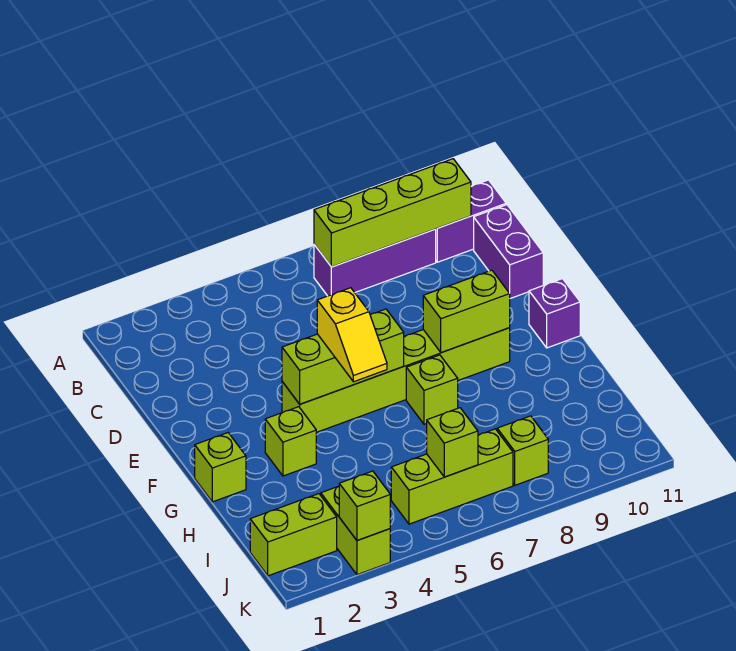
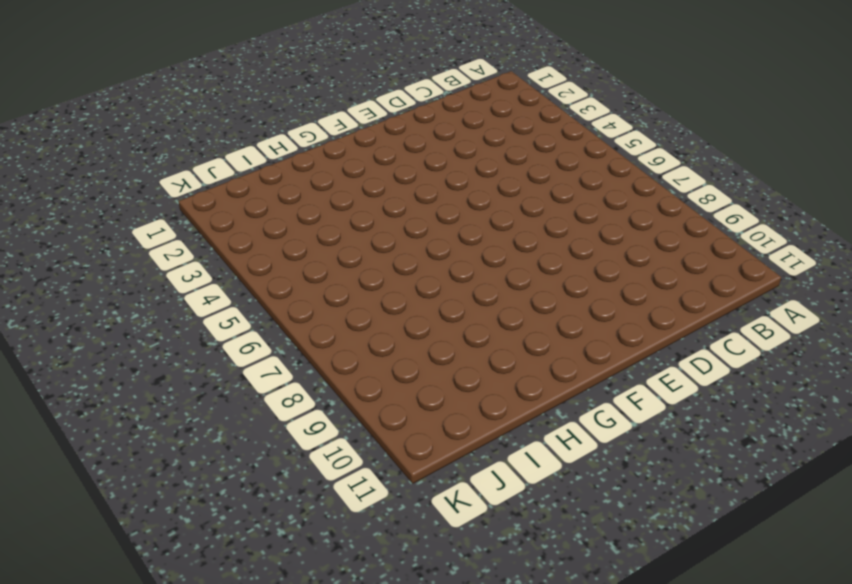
none -> purple 1x3 brick [314,229,436,296]
none -> purple 1x2 brick [436,180,506,262]
none -> purple 1x2 brick [474,205,543,298]

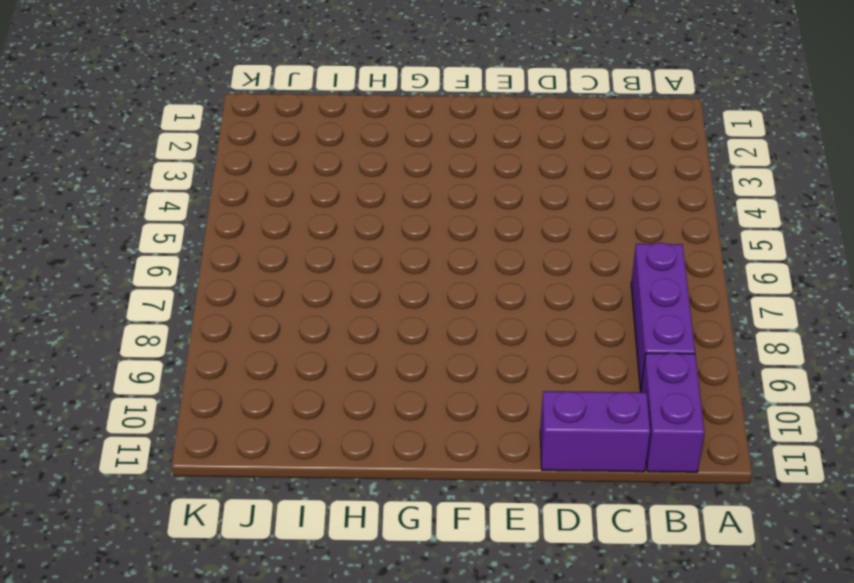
none -> lime 1x6 brick [282,328,510,432]
none -> purple 1x1 brick [529,279,580,348]
none -> lime 1x1 brick [195,433,246,502]

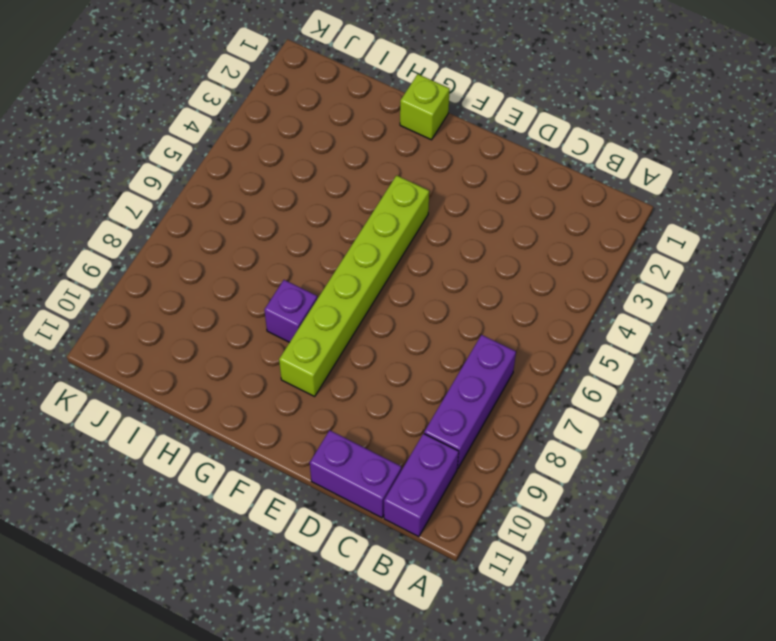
purple 1x1 brick [264,280,317,342] -> purple 1x1 brick moved to [529,279,580,348]
none -> lime 1x1 brick [265,407,316,476]
none -> lime 1x1 brick [406,355,458,424]
none -> lime 1x2 brick [250,494,337,576]

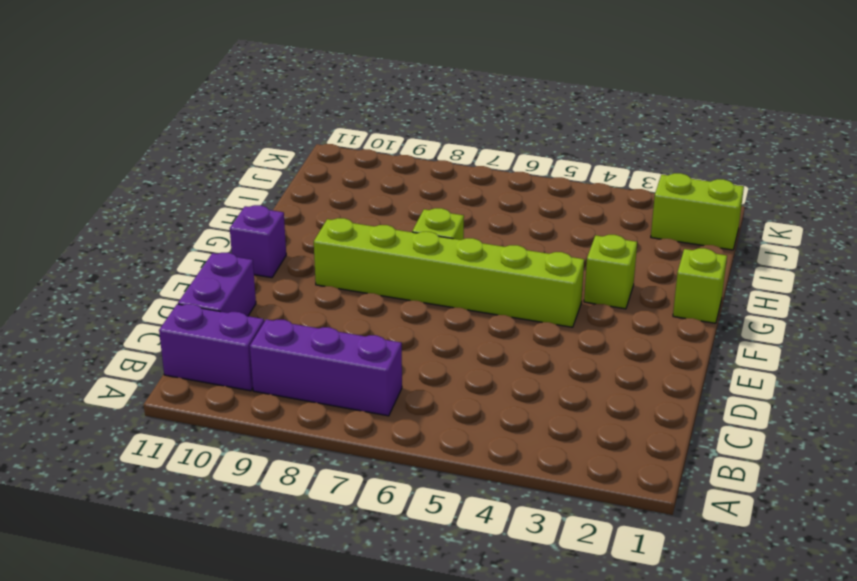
none -> lime 1x2 brick [321,486,390,575]
none -> lime 1x3 brick [391,429,513,524]
none -> lime 1x1 brick [497,416,548,485]

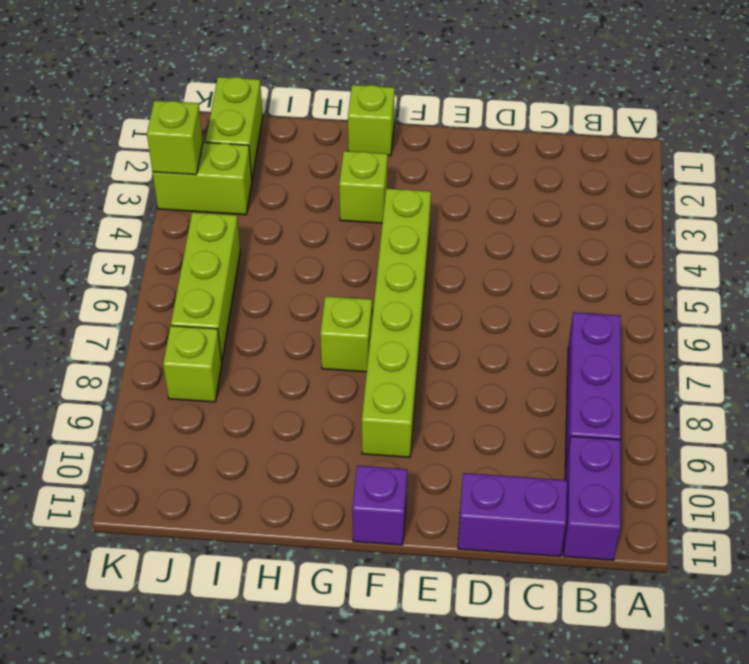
none -> lime 1x4 brick [314,159,471,267]
none -> lime 1x3 brick [282,309,404,404]
none -> lime 1x2 brick [423,270,510,353]

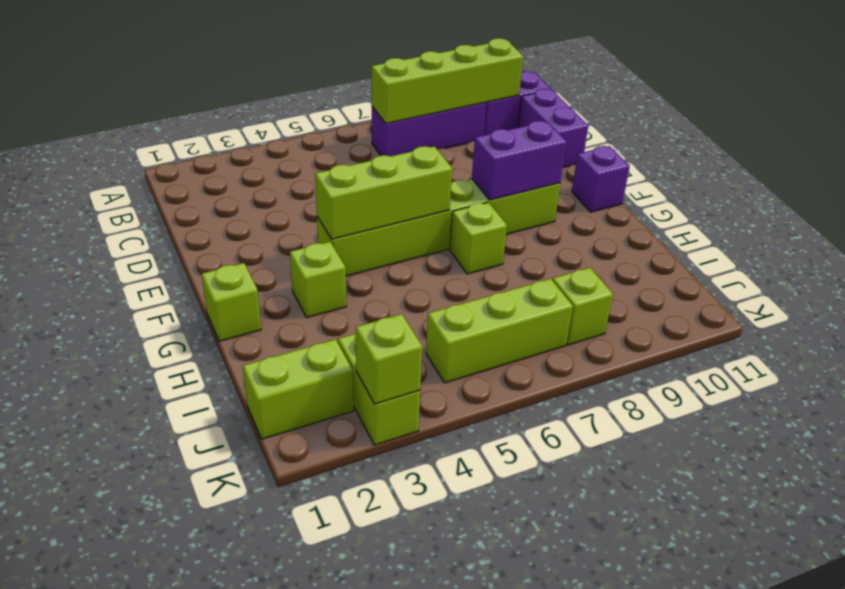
purple 1x2 brick [472,121,567,200] -> lime 1x2 brick [423,270,510,353]
none -> lime 1x1 brick [427,408,478,477]
none -> yellow 1x2 slope [317,288,387,382]

